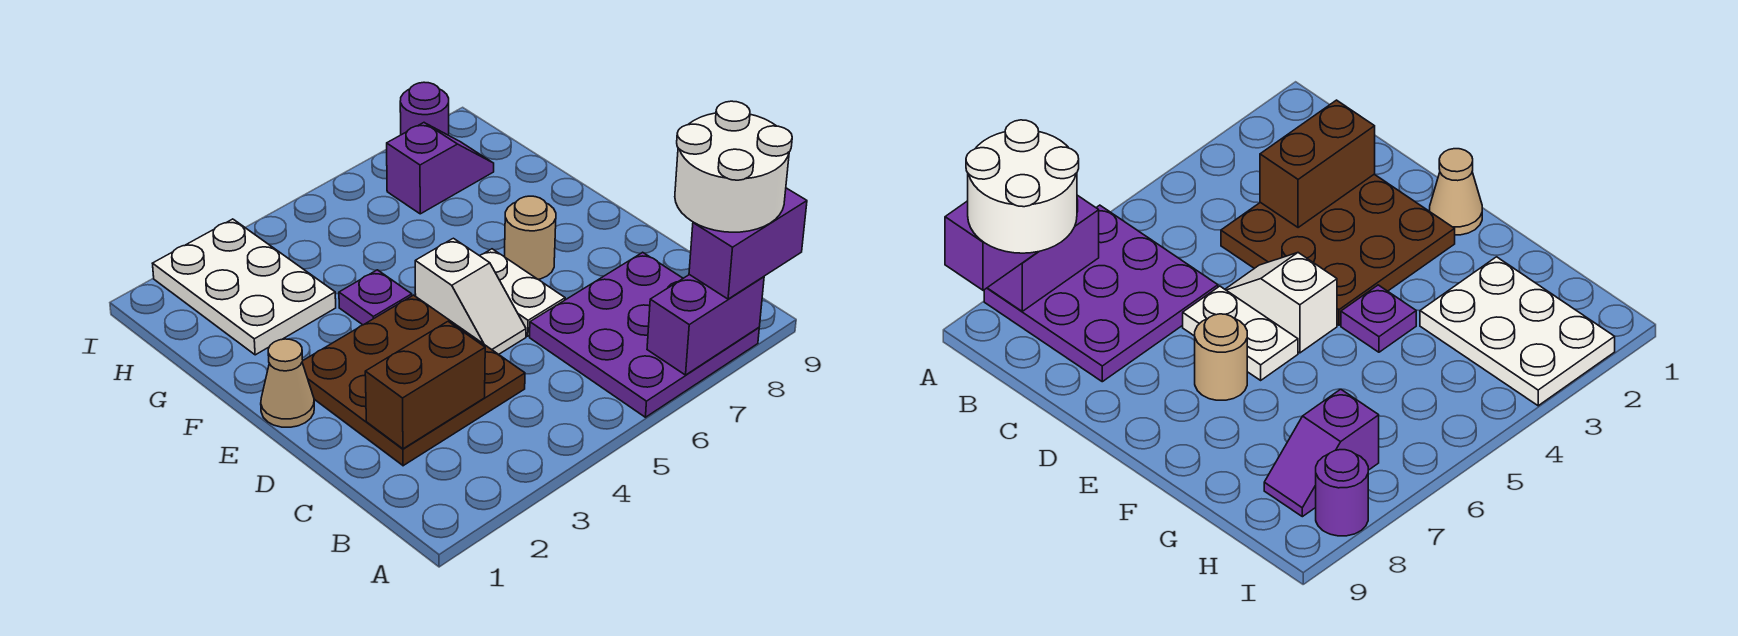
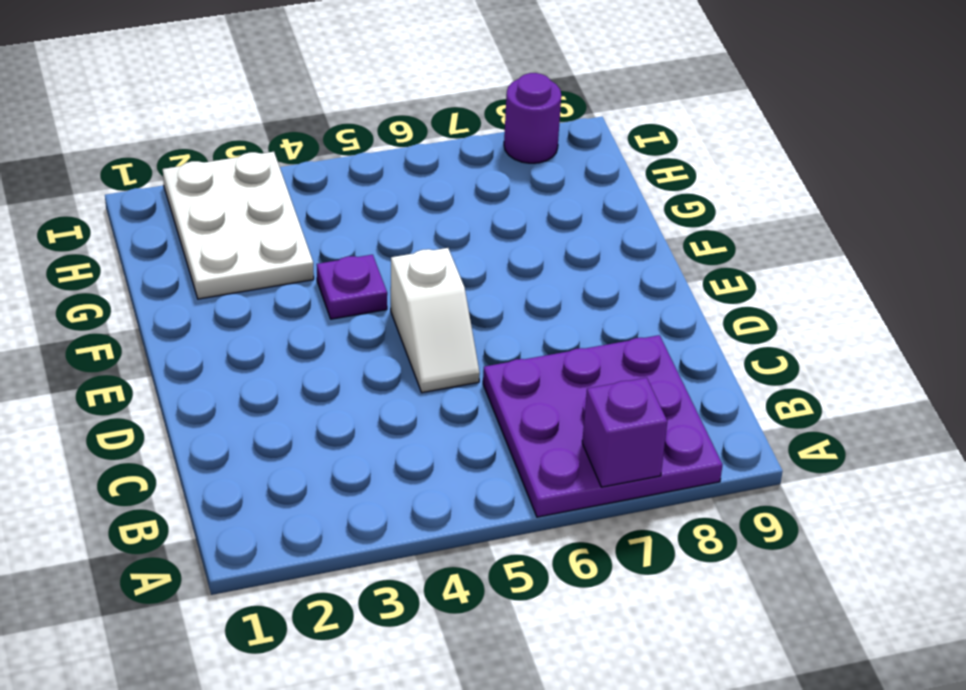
purple 1x1 brick [582,378,667,487] -> purple 1x2 brick [647,275,764,375]
none -> brown 3x3 plate [302,295,525,466]
none -> white 1x2 plate [480,249,565,336]
none -> tan 1x1 cone [261,339,314,427]

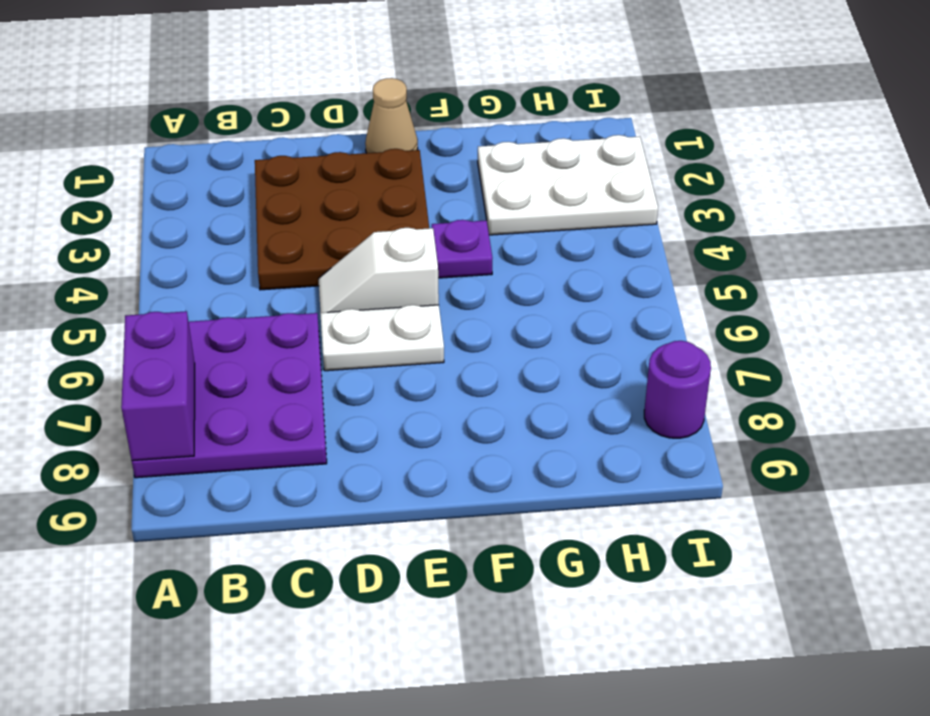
none -> tan 1x1 round brick [504,196,556,279]
none -> purple 1x2 slope [387,123,494,214]
none -> brown 1x2 brick [365,321,485,449]

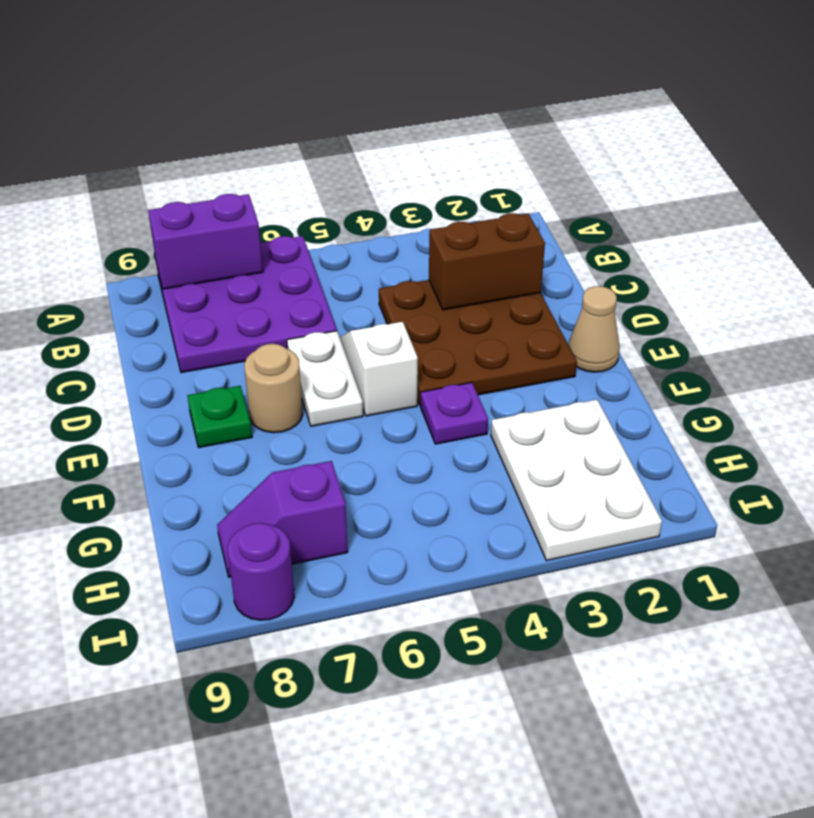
green 1x1 plate [187,386,252,447] -> none
none -> purple 1x2 brick [689,188,807,299]
none -> white 2x2 round brick [675,101,792,232]

